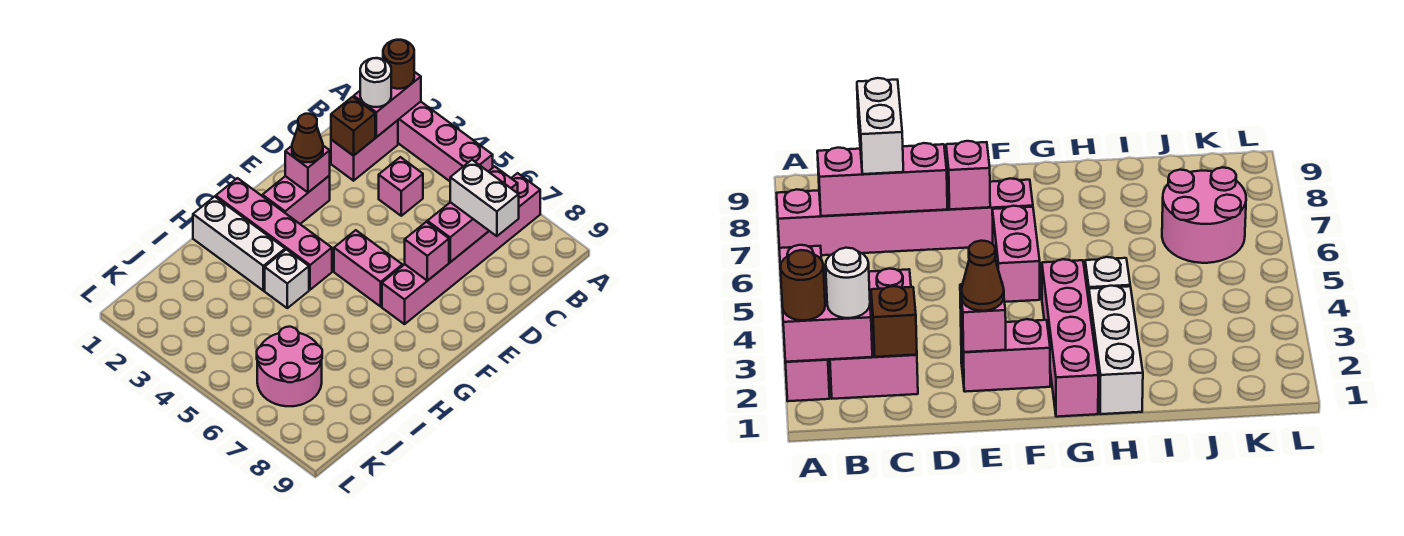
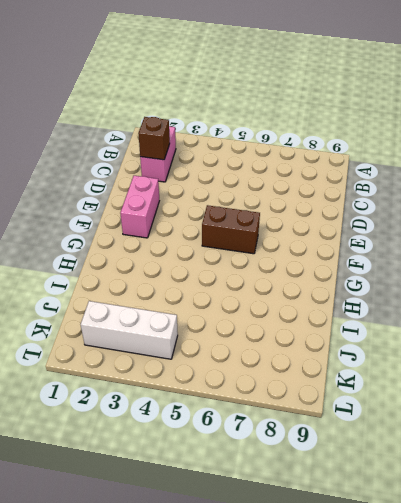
brown 1x2 brick [202,205,260,254] -> pink 1x2 brick [334,230,402,306]
white 1x3 brick [81,301,178,359] -> white 1x3 brick moved to [193,197,285,291]
none -> pink 1x4 brick [398,102,493,181]
none -> pink 1x6 brick [382,173,540,324]
none -> pink 1x1 brick [379,157,423,216]

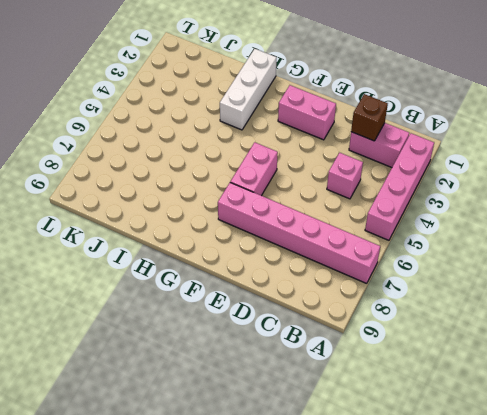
none -> pink 1x4 brick [216,178,332,290]
none -> white 1x1 brick [265,249,309,308]
none -> pink 2x2 round brick [257,327,322,406]

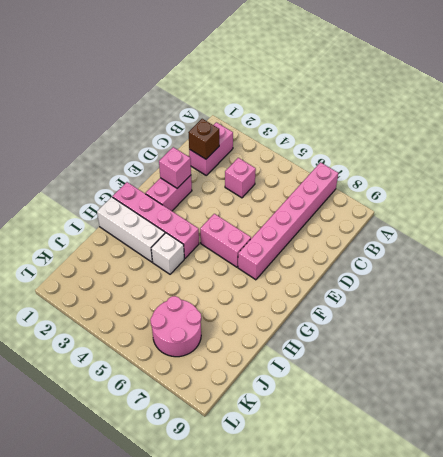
none -> pink 1x4 brick [398,102,493,181]
none -> pink 1x2 brick [354,72,421,137]
none -> pink 1x3 brick [427,166,518,262]

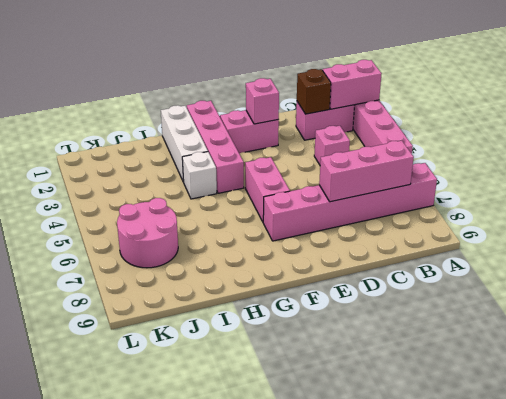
none -> pink 1x1 brick [405,222,449,281]
none -> brown 1x1 round brick [383,40,414,89]
none -> white 1x1 round brick [360,58,391,107]

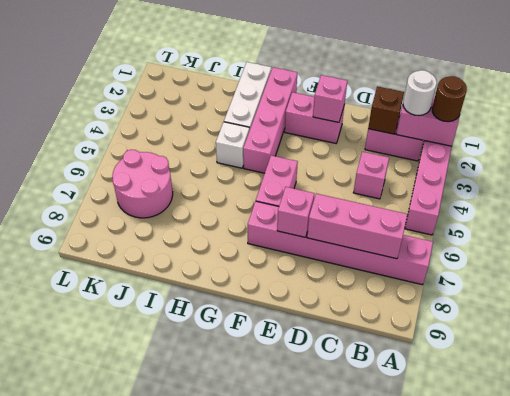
none -> white 1x2 brick [450,160,519,236]
none -> brown 1x1 cone [292,114,323,162]

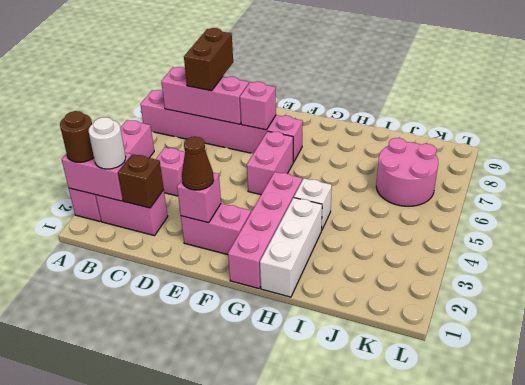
brown 1x2 brick [184,28,233,91] -> white 1x2 brick [450,160,519,236]

